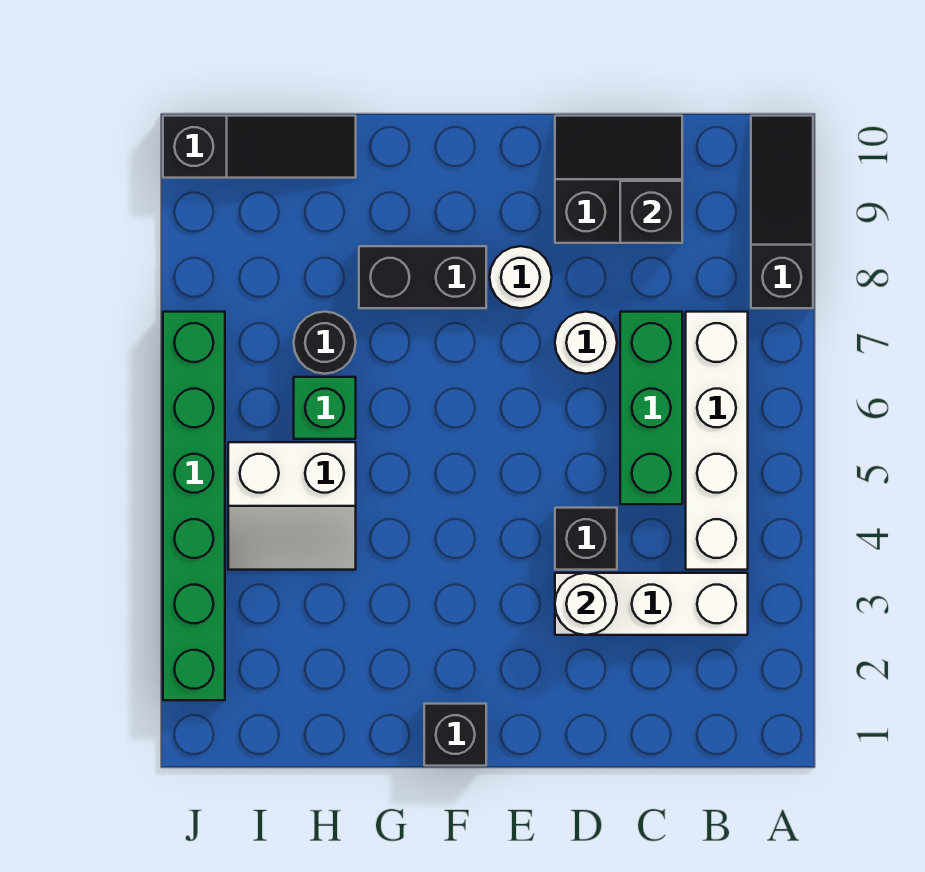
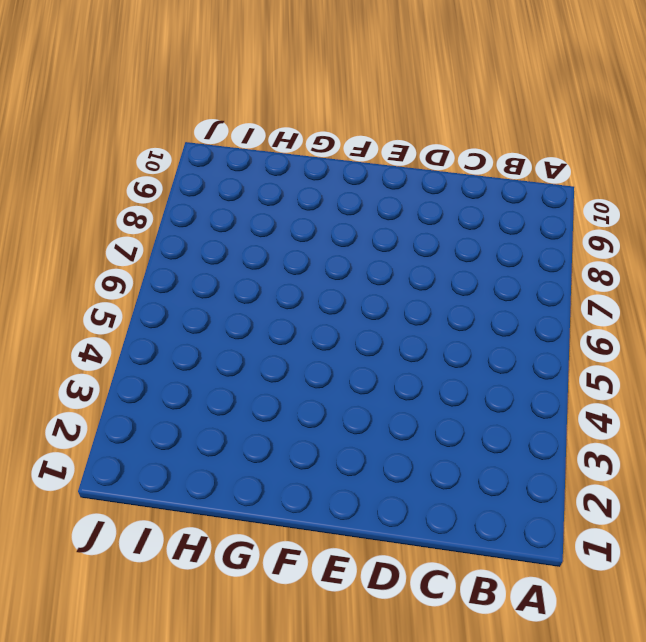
none -> black 1x3 slope [751,116,813,308]
none -> white 1x3 brick [555,573,748,635]
none -> white 1x4 brick [686,312,748,570]

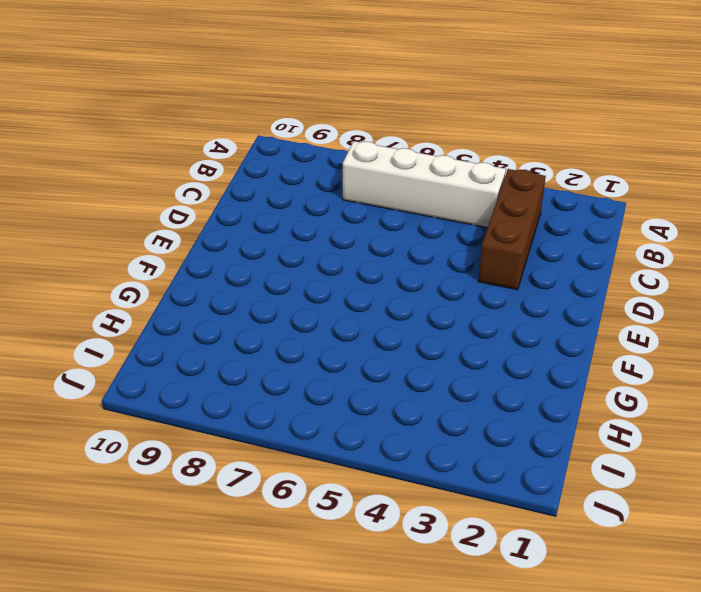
brown 1x3 brick [479,169,546,290] -> white 1x3 brick [555,573,748,635]
none -> black 1x3 slope [751,116,813,308]
none -> green 1x3 brick [620,312,682,504]
none -> black 2x2 slope [555,116,682,243]

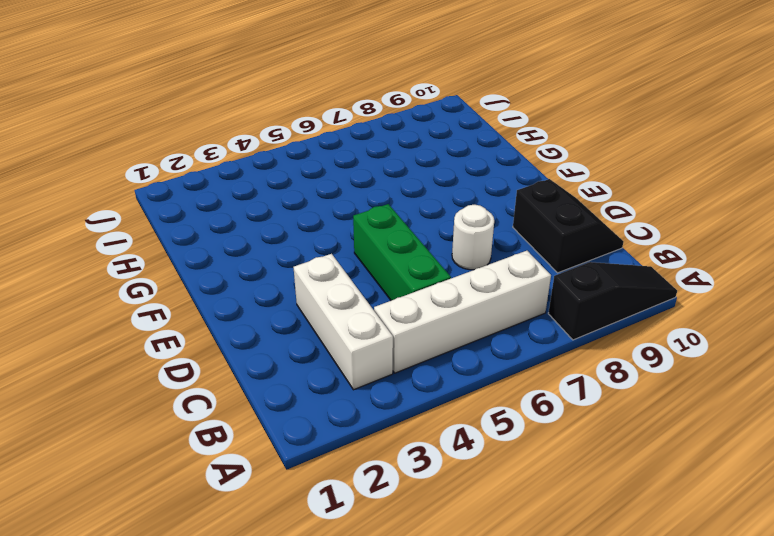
green 1x3 brick [353,204,451,301] -> green 1x3 brick turned to [620,312,682,504]
none -> black 1x1 brick [555,508,617,570]
none -> white 1x1 round brick [490,246,552,308]
none -> black 1x1 brick [424,704,486,766]

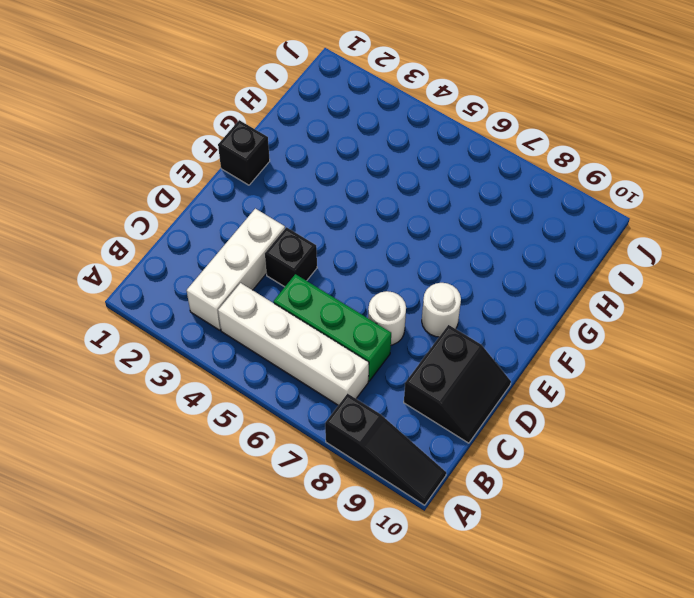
none -> black 1x2 brick [359,246,486,308]
none -> white 2x2 slope [228,442,356,570]
none -> green 1x1 brick [294,377,356,439]

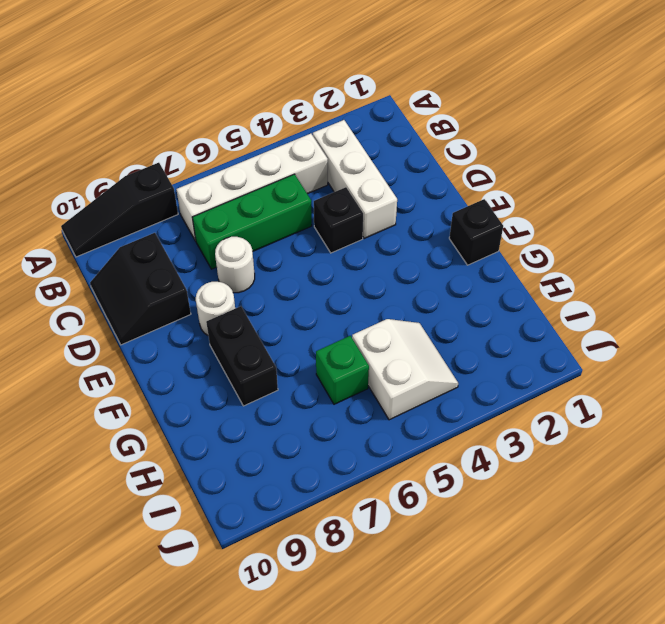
none -> black 1x1 round brick [294,312,356,374]
none -> black 1x3 slope [163,116,356,178]
none -> green 1x6 brick [163,312,225,700]

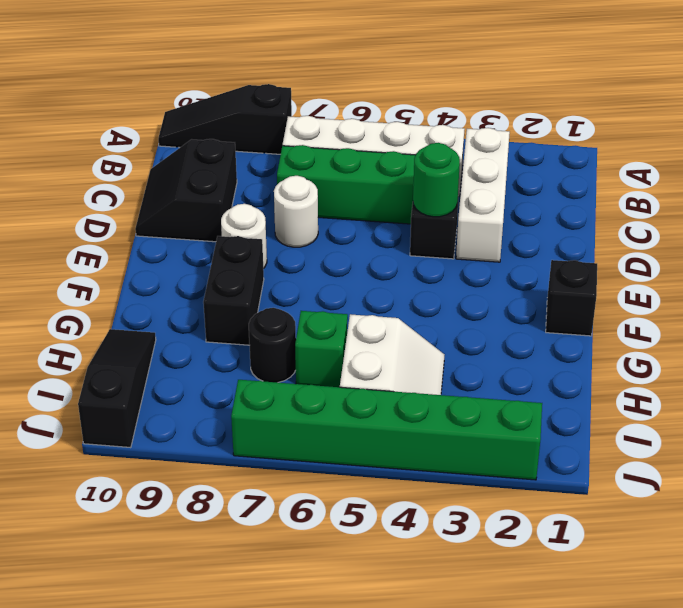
green 1x1 round brick [413,143,460,217] -> none
none -> black 1x1 brick [620,181,682,243]
none -> white 1x1 round brick [555,573,617,635]

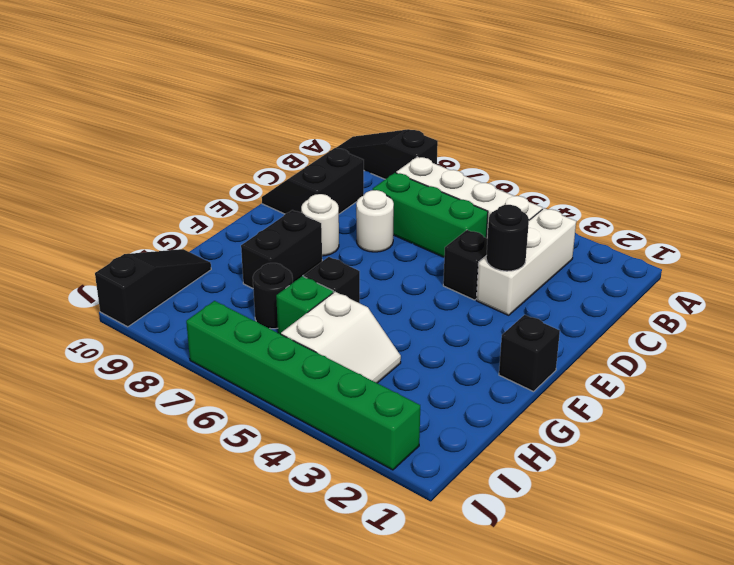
black 1x1 round brick [486,205,529,271] -> white 1x1 round brick [555,573,617,635]
black 1x1 brick [304,257,360,303] -> black 1x1 brick moved to [620,181,682,243]

